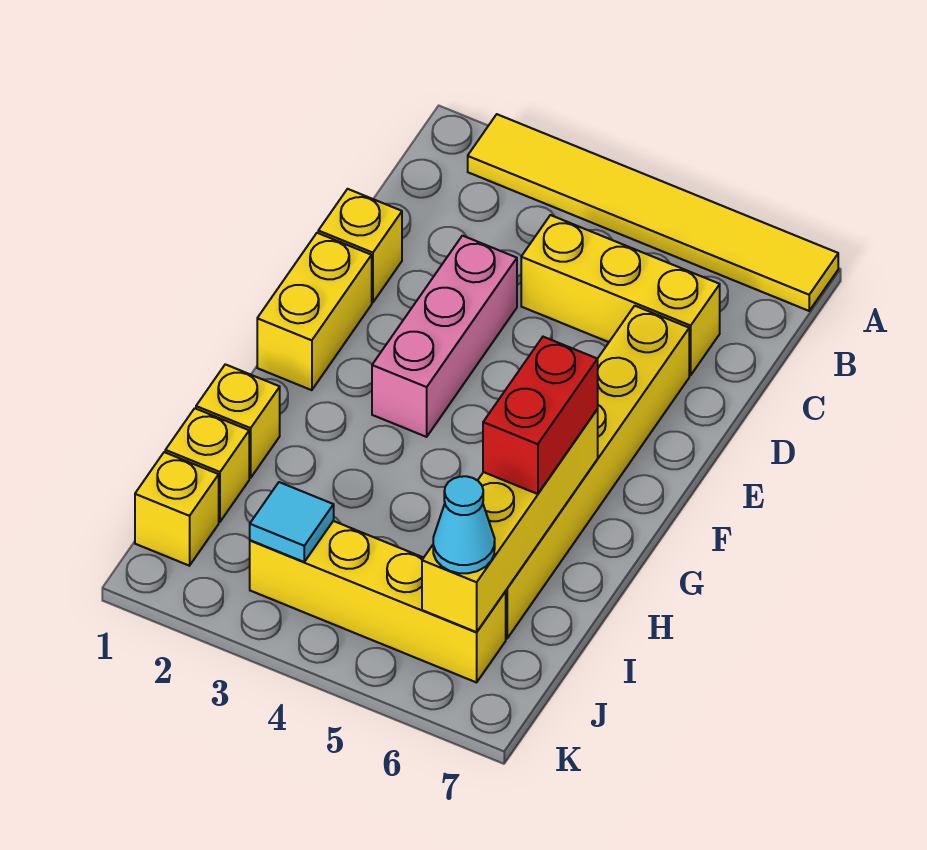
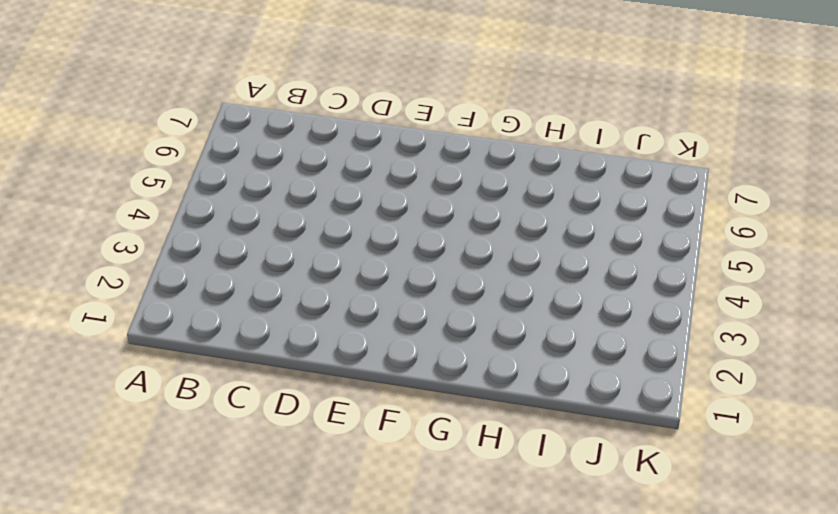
none -> yellow 1x6 tile [468,114,838,311]
none -> yellow 1x3 brick [521,215,720,375]
none -> yellow 1x1 brick [318,189,402,302]

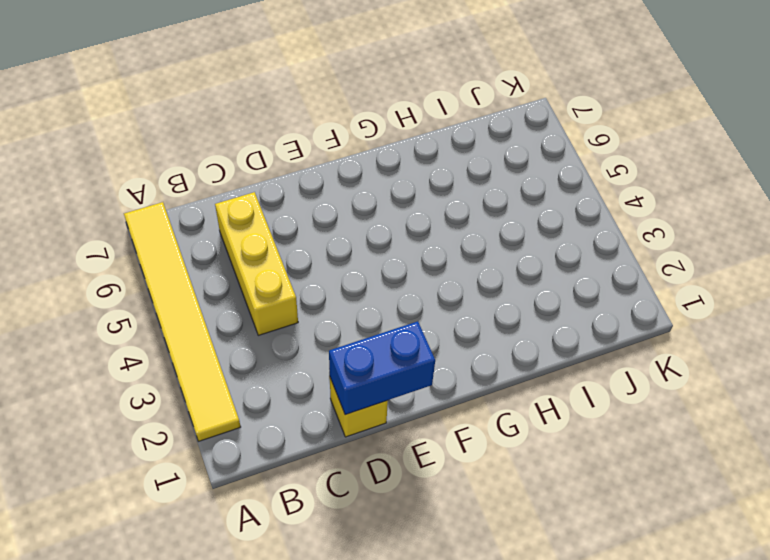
blue 1x2 brick [329,321,435,415] -> none
none -> pink 1x3 brick [372,236,517,437]
none -> yellow 1x6 brick [505,306,689,638]
none -> yellow 1x2 brick [257,233,372,390]

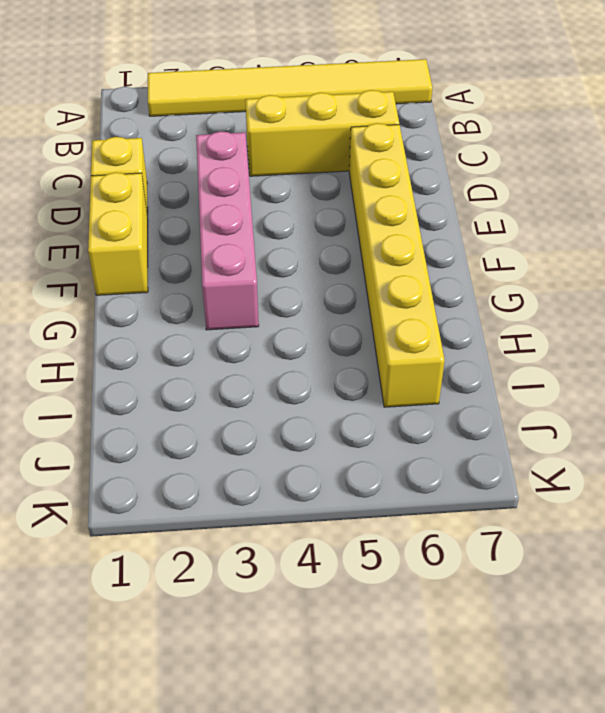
pink 1x4 brick [196,131,259,330] -> pink 1x3 brick [372,236,517,437]
none -> yellow 1x1 brick [196,364,280,478]
none -> yellow 1x1 brick [165,408,249,522]
none -> yellow 1x1 brick [135,452,219,566]

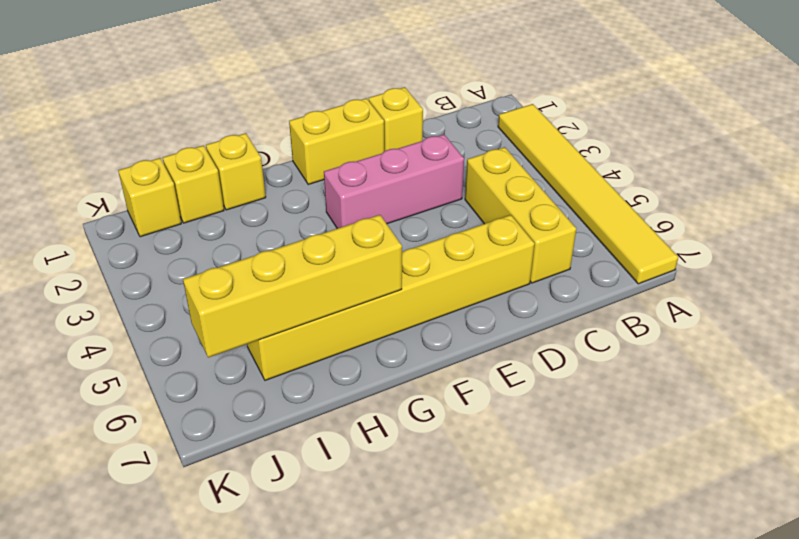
none -> yellow 1x4 brick [250,521,506,682]
none -> cyan 1x1 tile [250,482,334,562]
none -> red 1x2 brick [483,337,598,494]

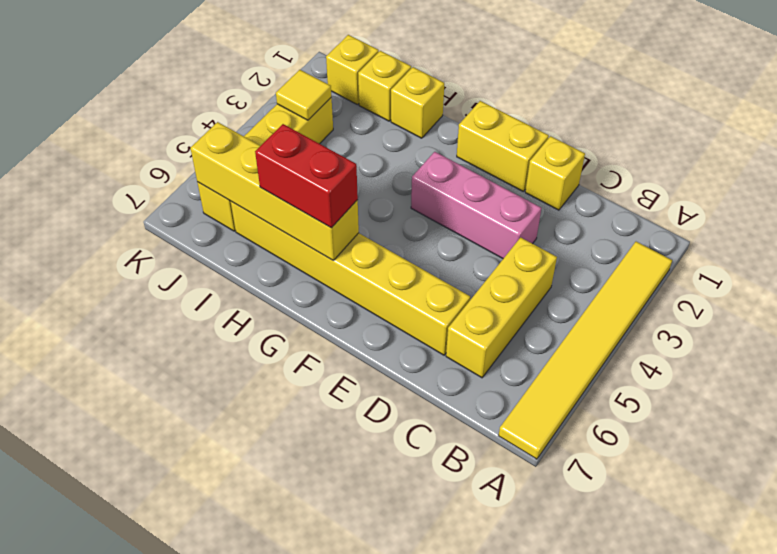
yellow 1x1 tile [276,70,331,120] -> cyan 1x1 tile [250,482,334,562]
none -> cyan 1x1 cone [433,476,495,573]

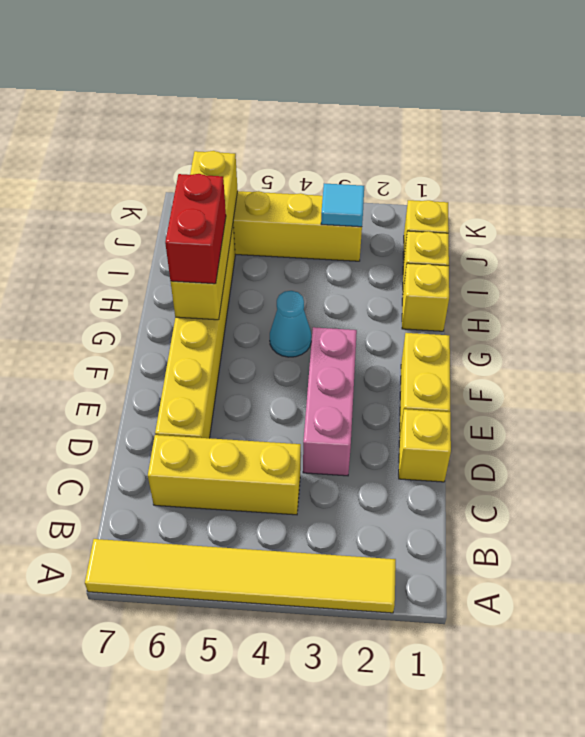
cyan 1x1 cone [270,291,311,357] -> cyan 1x1 cone moved to [433,476,495,573]

